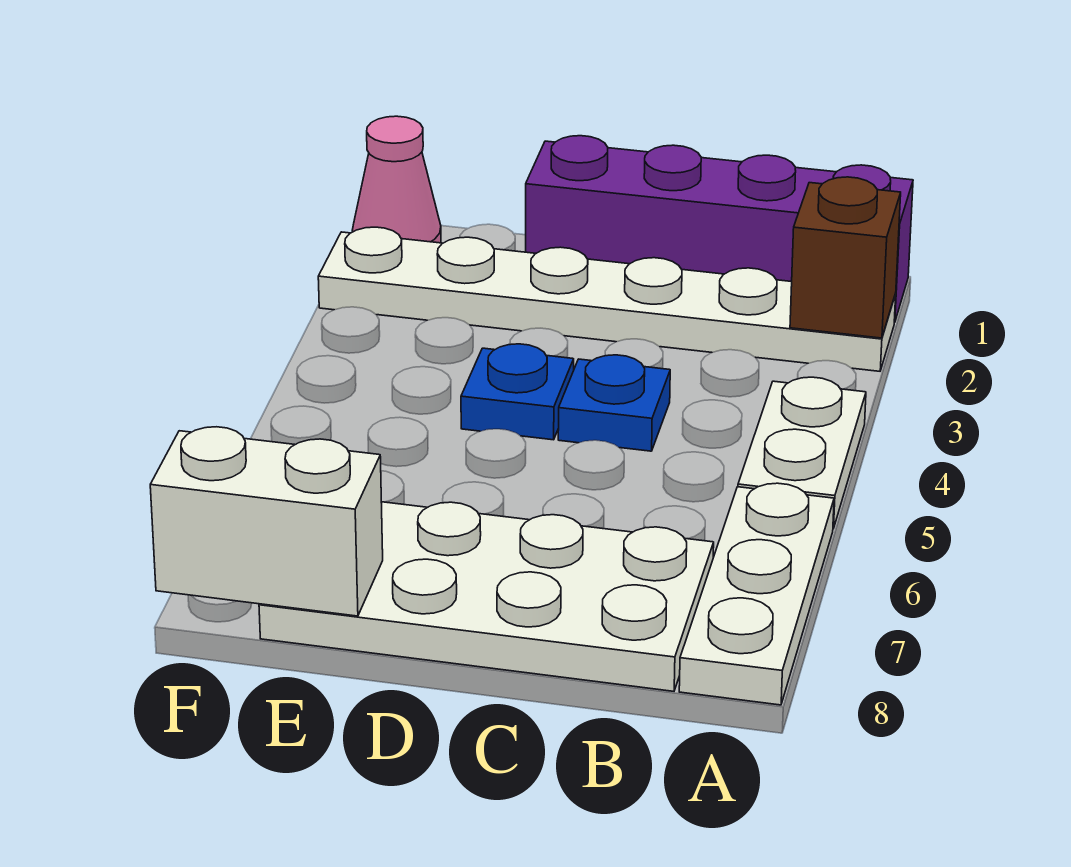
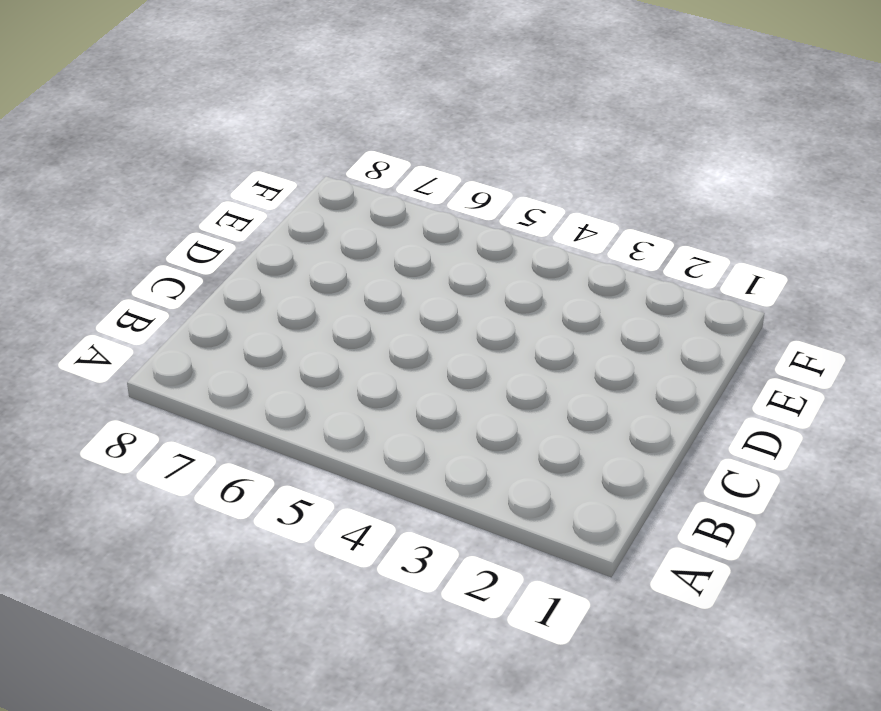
none -> purple 1x4 brick [526,136,913,323]
none -> white 1x6 plate [318,227,896,371]

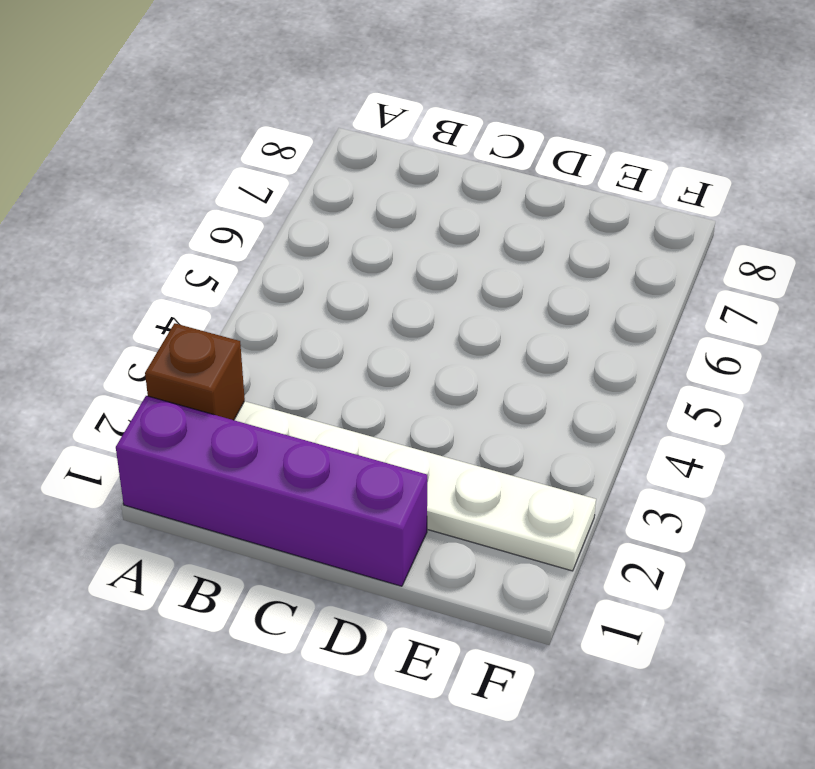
none -> white 1x2 plate [738,377,866,529]
none -> white 1x3 plate [679,483,834,705]

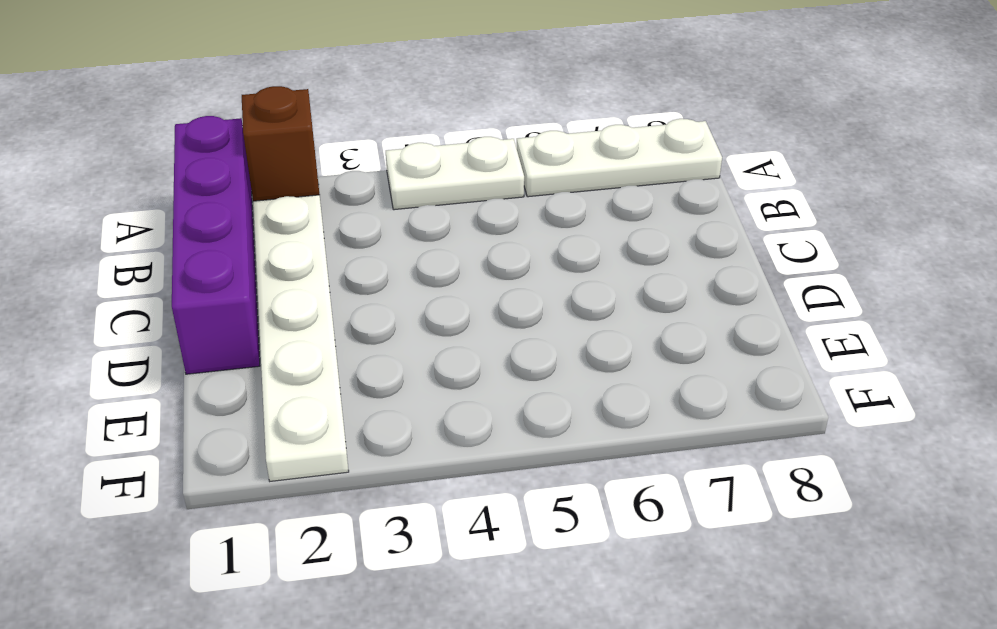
none -> white 2x4 plate [259,502,714,691]
none -> blue 1x1 plate [558,355,670,451]

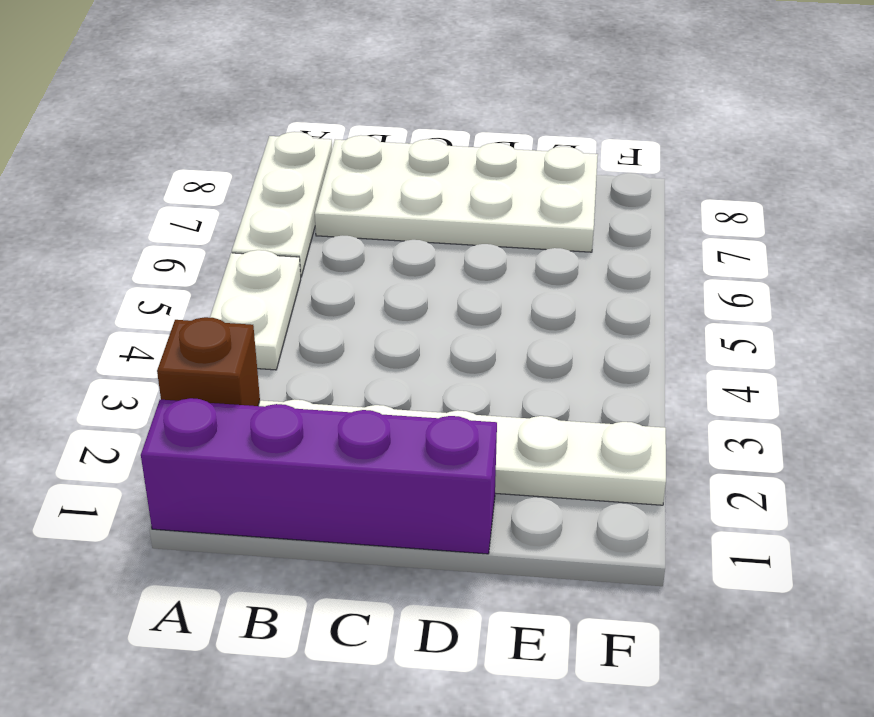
none -> blue 1x1 plate [558,355,670,451]
none -> blue 1x1 plate [461,344,574,440]

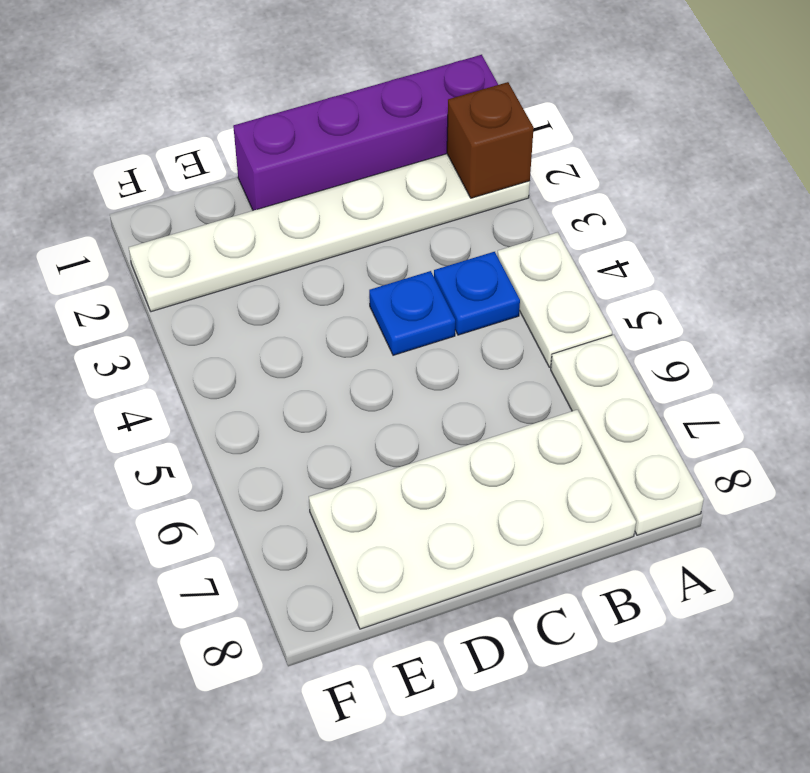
blue 1x1 plate [434,252,520,335] -> blue 1x1 plate moved to [461,344,574,440]
none -> pink 1x1 cone [352,116,441,243]
none -> white 1x2 brick [150,427,383,616]

